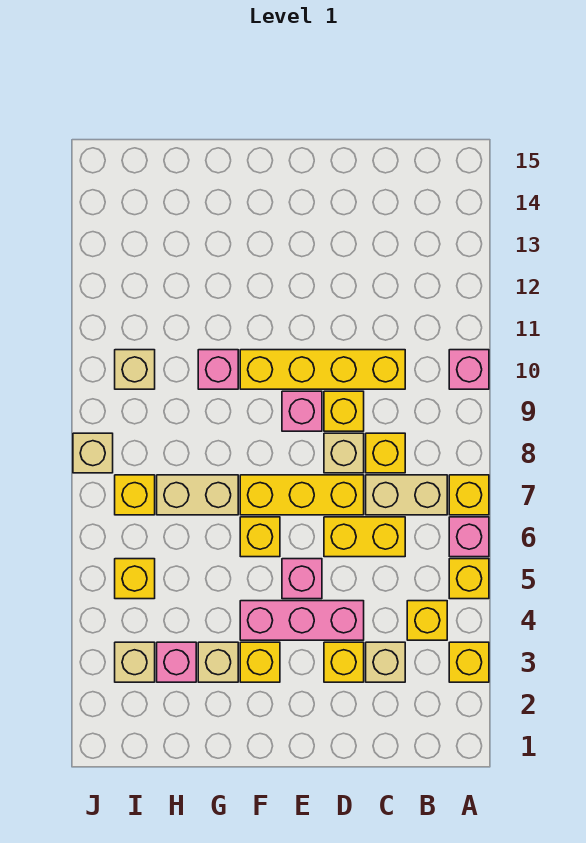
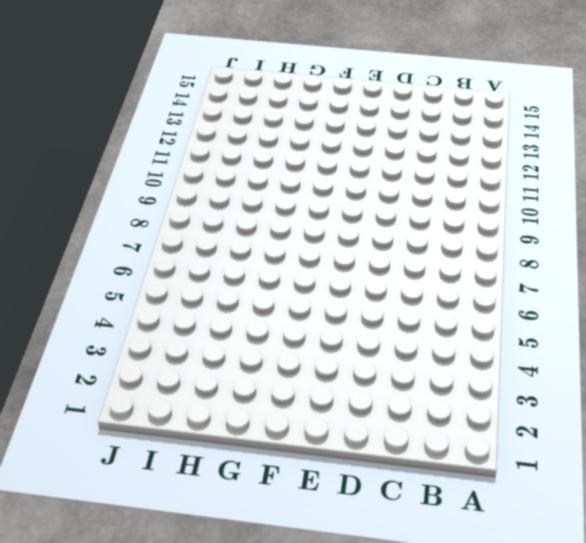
none -> yellow 1x1 brick [449,642,489,682]
none -> yellow 1x1 brick [449,559,489,599]
none -> pink 1x1 brick [449,517,489,557]

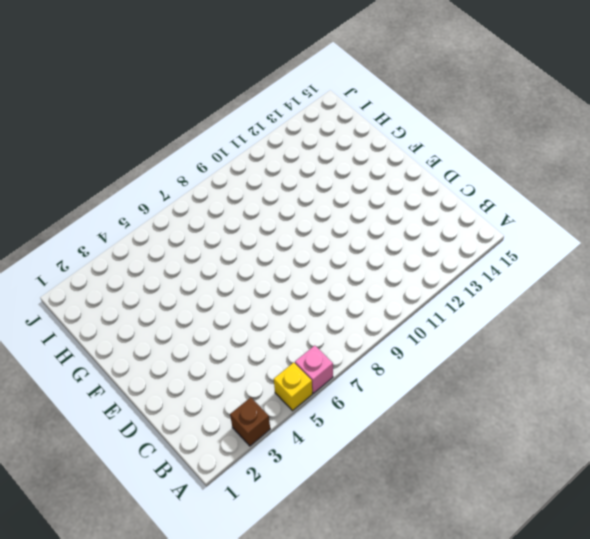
brown 1x1 brick [230,397,270,446] -> yellow 1x1 brick [449,642,489,682]
none -> yellow 1x1 brick [449,475,489,515]
none -> pink 1x1 brick [449,350,489,389]
none -> yellow 1x1 brick [407,601,447,640]

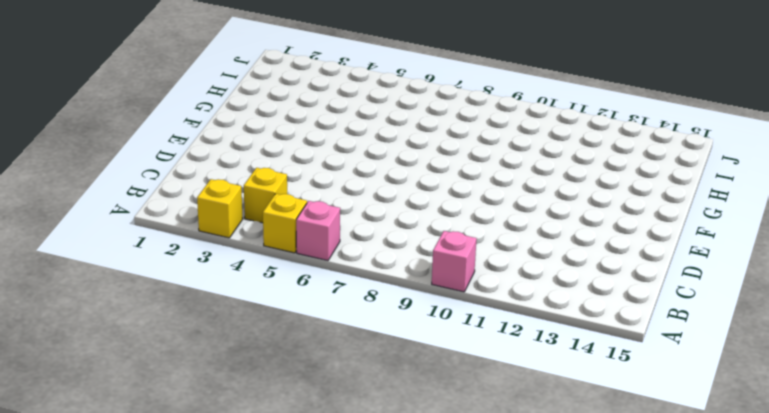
none -> yellow 1x1 brick [449,475,489,515]
none -> tan 1x2 brick [366,475,447,515]
none -> tan 1x1 brick [366,642,405,682]

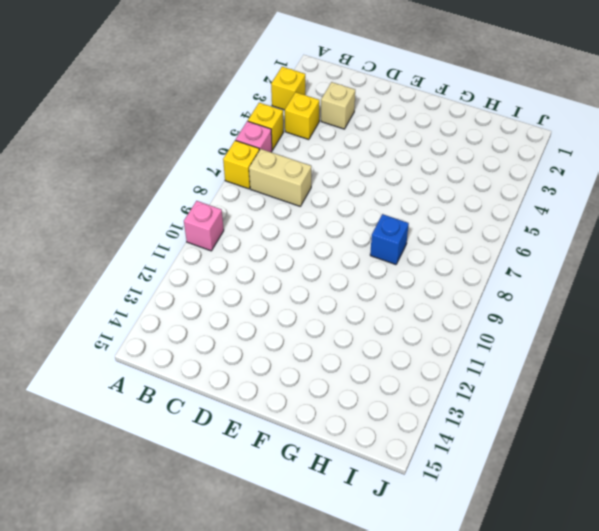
blue 1x1 brick [370,214,409,265] -> none
none -> yellow 1x2 brick [324,517,405,557]
none -> yellow 1x1 brick [366,433,405,473]
none -> yellow 1x4 brick [240,350,405,389]

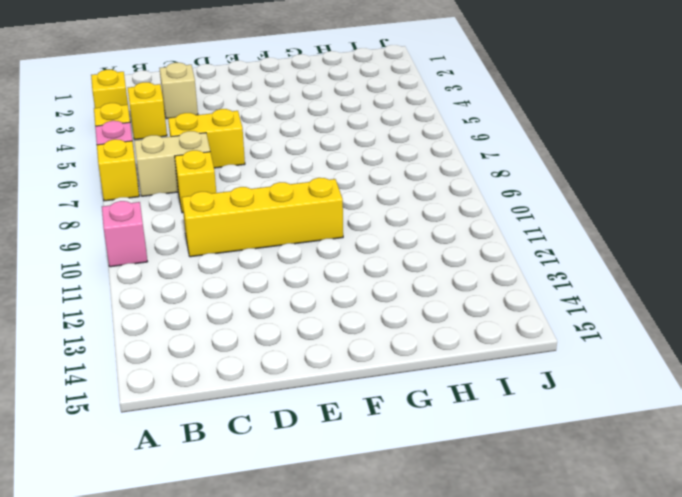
none -> yellow 1x1 brick [324,642,364,682]
none -> pink 1x3 brick [240,601,364,640]
none -> yellow 1x3 brick [240,475,364,515]

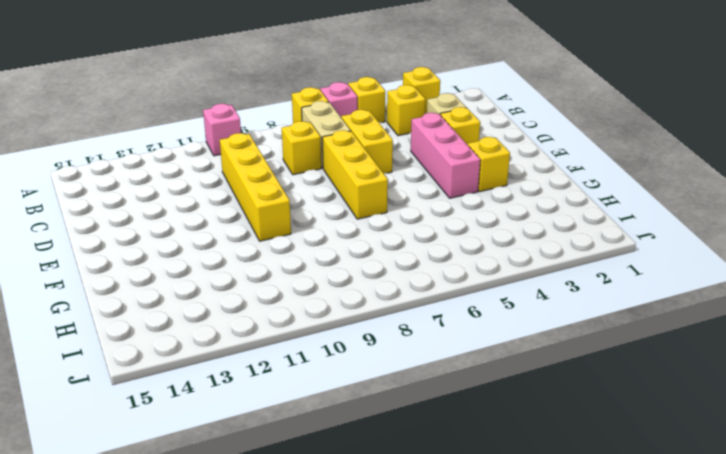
none -> tan 1x1 brick [324,433,364,473]
none -> yellow 1x1 brick [324,391,364,431]
none -> pink 1x1 brick [282,559,322,599]

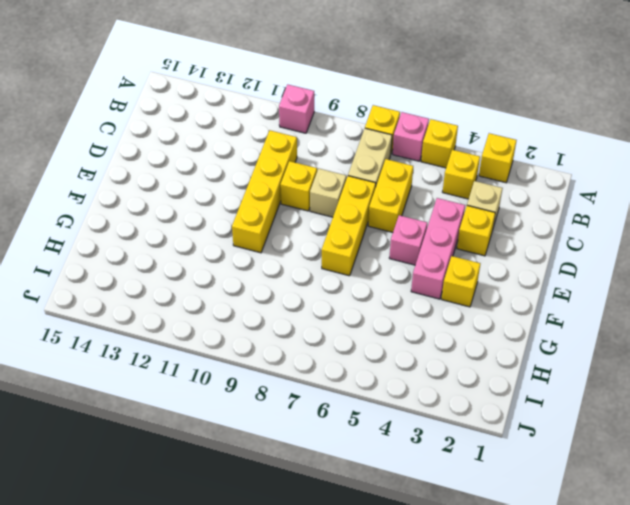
none -> yellow 1x1 brick [366,433,405,473]
none -> pink 1x1 brick [282,391,322,431]
none -> yellow 1x1 brick [240,517,280,557]

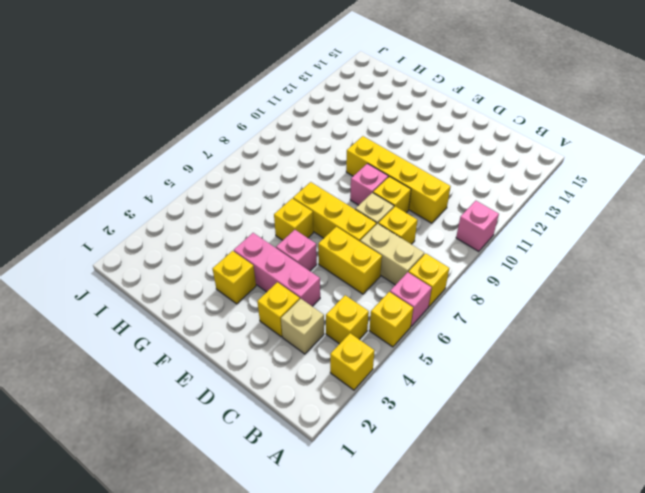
none -> tan 1x1 brick [198,642,238,682]
none -> tan 1x2 brick [157,475,238,515]
none -> pink 1x1 brick [198,350,238,389]

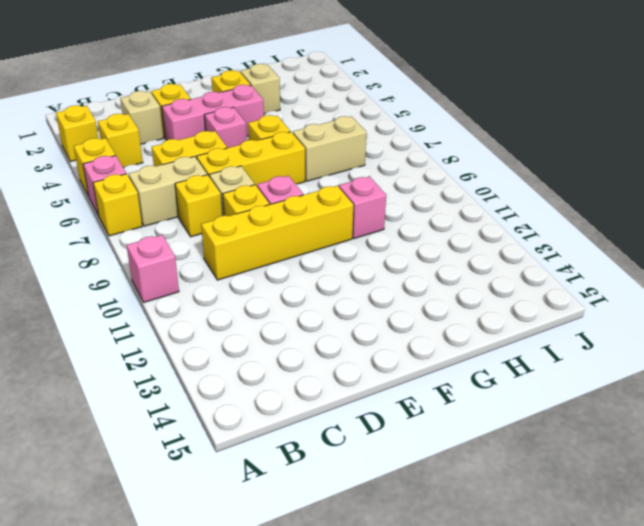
none -> pink 1x1 brick [157,642,196,682]
none -> tan 1x1 brick [115,642,155,682]
none -> yellow 1x1 brick [115,559,155,599]

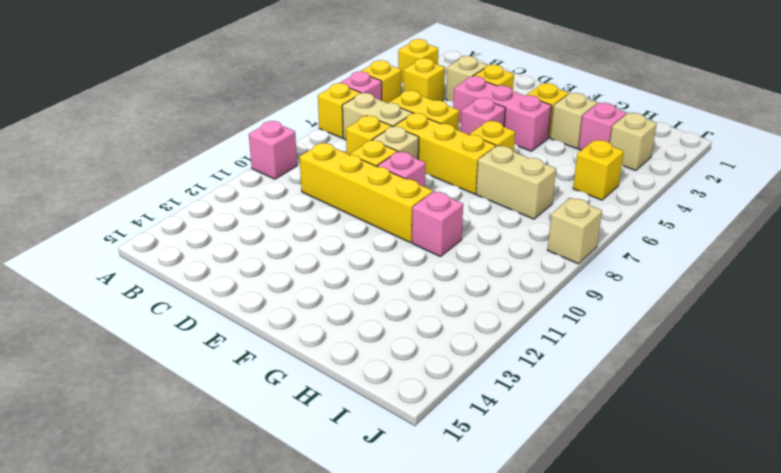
none -> yellow 1x1 brick [115,475,155,515]
none -> tan 1x1 brick [115,350,155,389]

